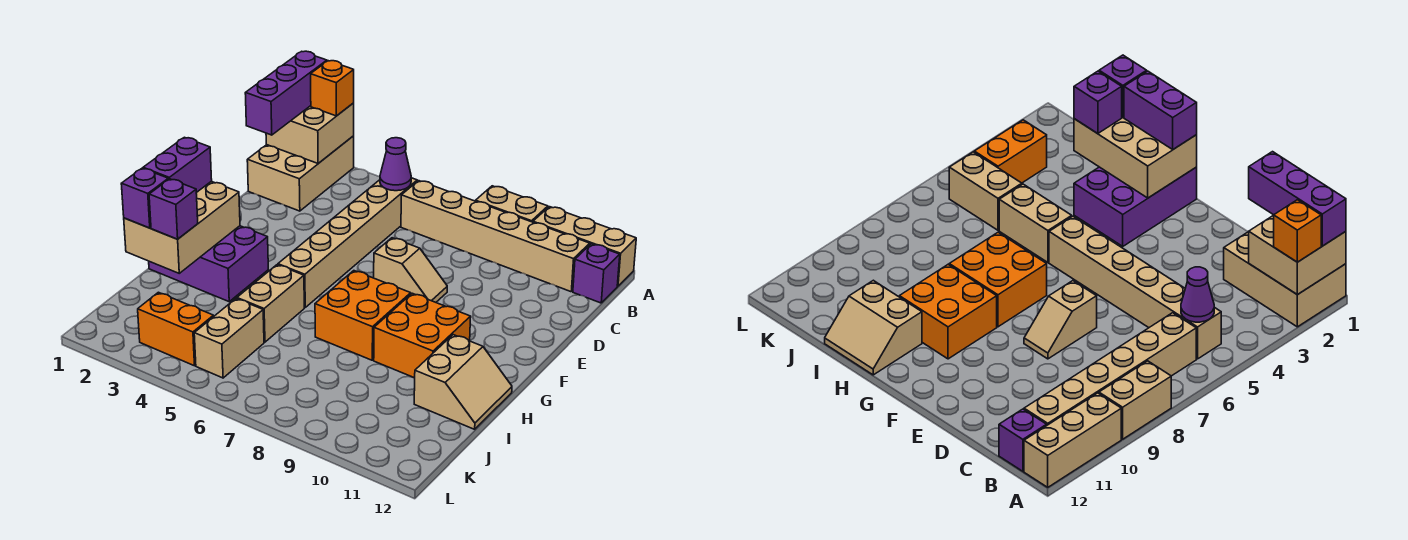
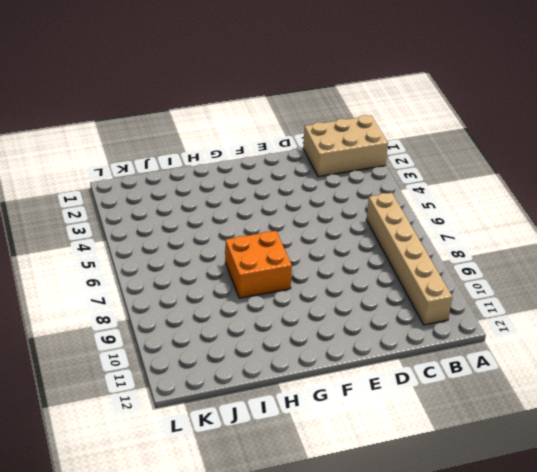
none -> tan 1x2 brick [476,186,548,222]
none -> tan 1x3 brick [533,207,636,286]
none -> tan 1x6 brick [278,178,417,307]

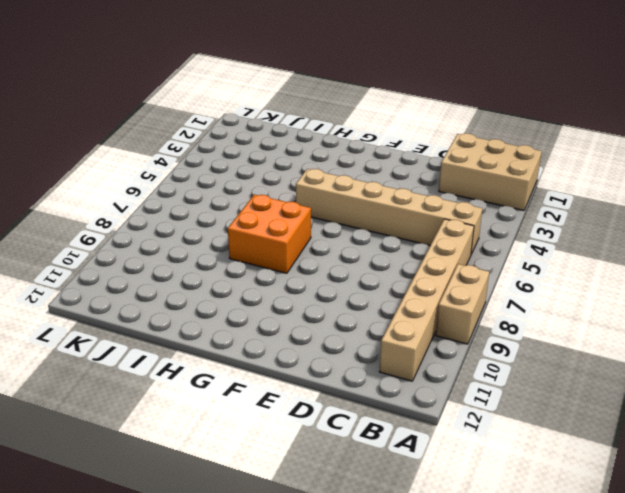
none -> tan 1x3 brick [533,207,636,286]
none -> purple 1x1 brick [573,244,620,303]
none -> tan 1x2 slope [374,238,447,302]

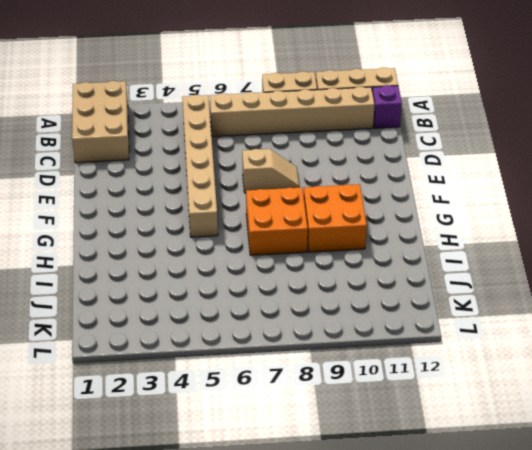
none -> purple 2x3 brick [149,226,268,302]
none -> tan 1x2 brick [237,265,304,342]
none -> tan 2x2 slope [414,335,512,429]

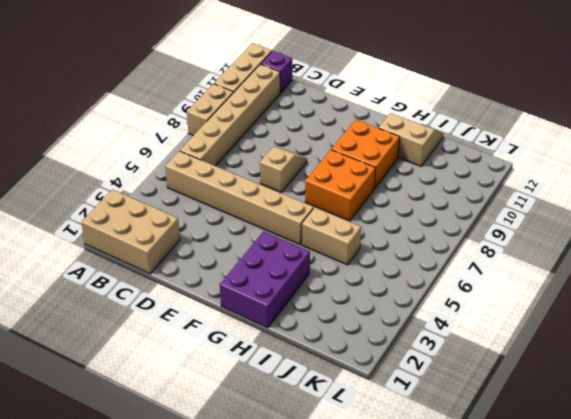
none -> tan 1x2 brick [194,299,264,378]
none -> orange 1x2 brick [138,292,214,366]
none -> tan 2x2 brick [266,103,354,163]

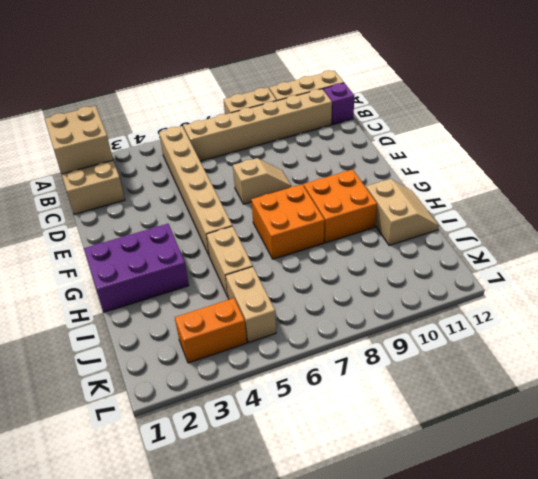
none -> purple 1x1 cone [380,138,411,191]
none -> tan 2x3 brick [124,181,240,273]
none -> purple 1x3 brick [245,51,327,135]

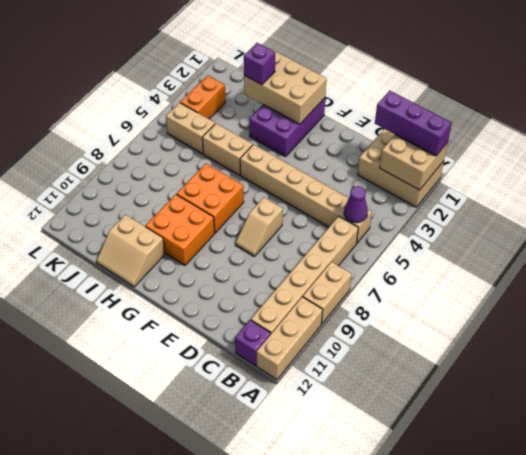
none -> orange 1x1 brick [311,61,354,116]
none -> purple 1x2 brick [143,137,212,193]
none -> purple 1x1 brick [121,168,168,228]

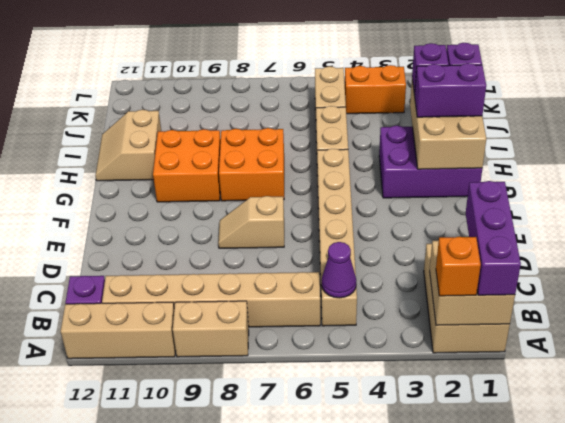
purple 1x2 brick [414,63,486,117] -> purple 1x2 brick turned to [143,137,212,193]

